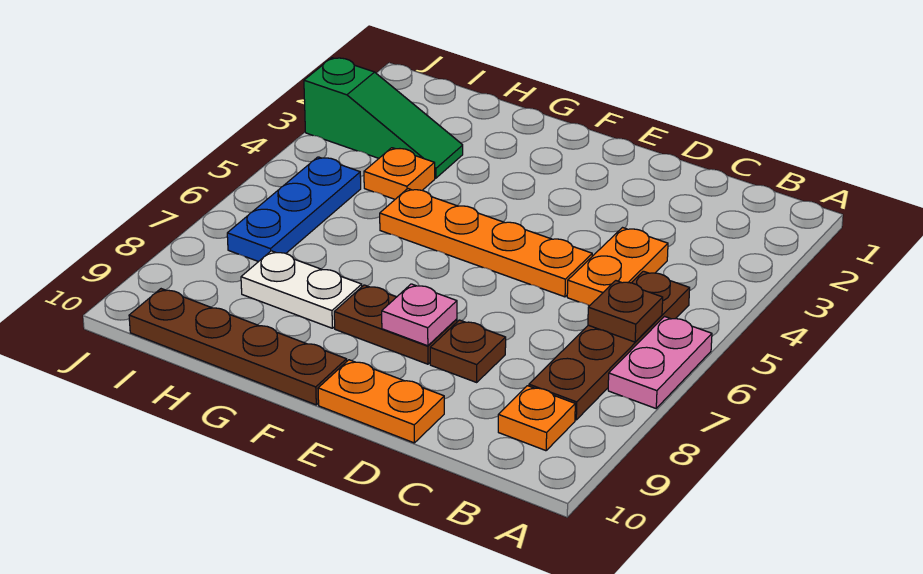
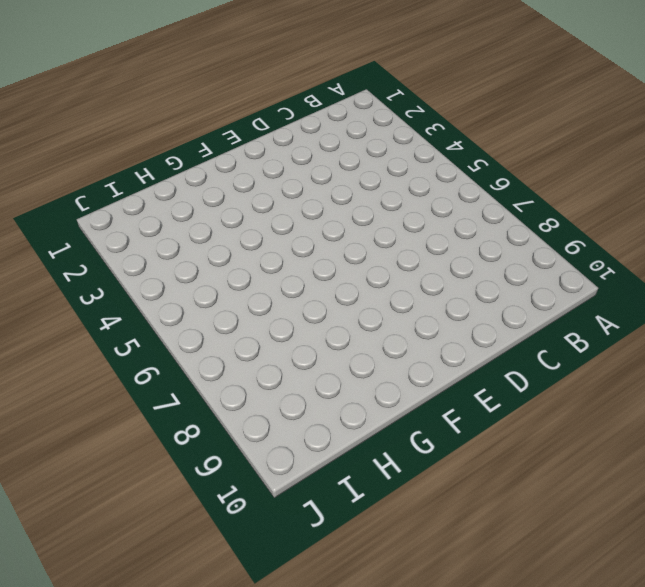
none -> pink 1x2 plate [608,317,712,408]
none -> brown 1x4 plate [529,271,690,420]
none -> orange 1x1 plate [498,386,575,451]

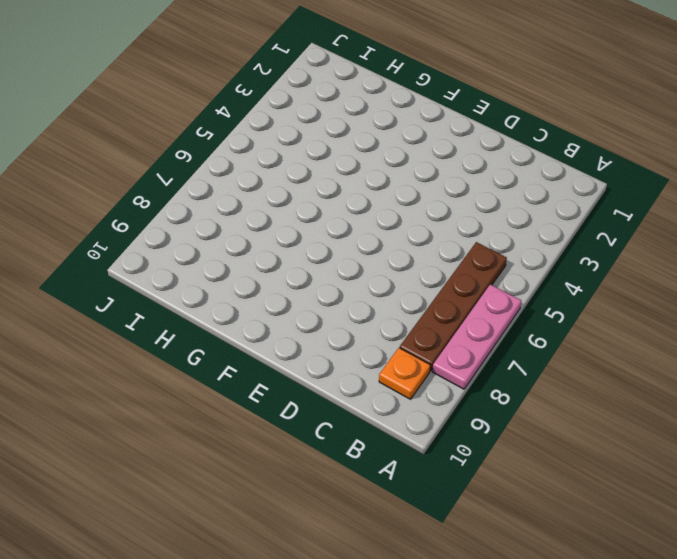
pink 1x3 plate [432,284,521,389] -> pink 1x2 plate [608,317,712,408]
none -> orange 1x2 plate [567,228,668,306]
none -> orange 1x4 plate [380,189,592,297]
none -> brown 1x1 plate [430,320,506,382]

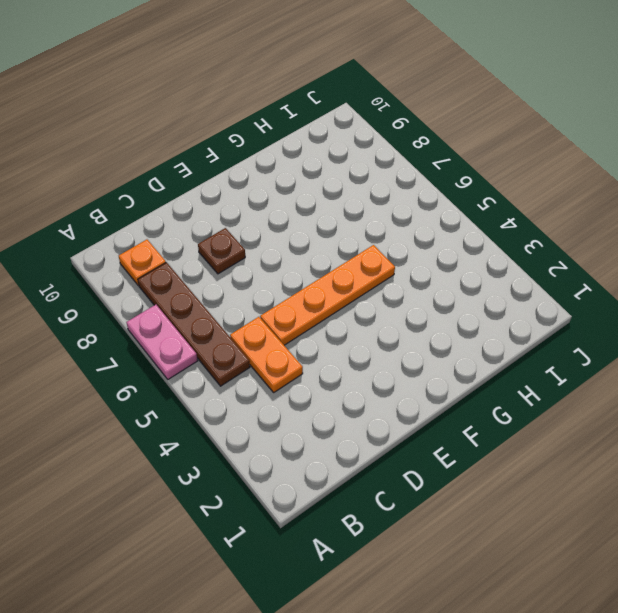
none -> orange 1x2 plate [318,360,444,443]
none -> brown 1x2 plate [334,285,457,364]
none -> brown 1x4 plate [129,289,347,405]

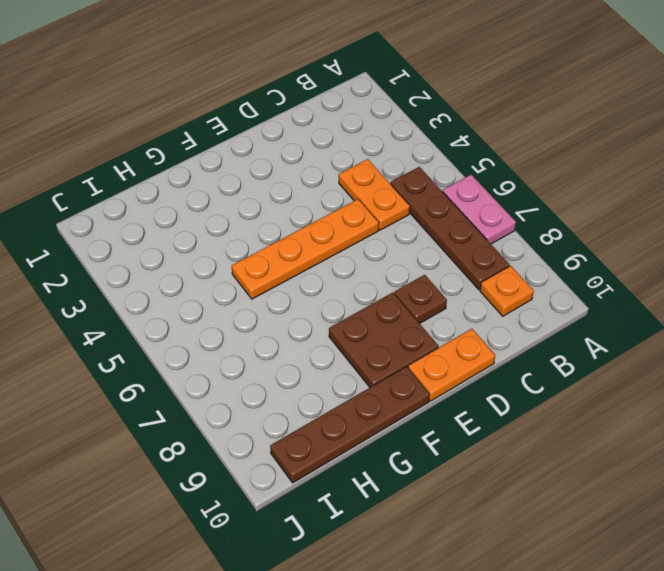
brown 2x2 plate [329,293,438,387] -> brown 1x2 plate [334,285,457,364]
none -> white 1x2 plate [241,251,362,328]
none -> green 1x3 slope [304,58,463,178]
none -> orange 1x1 plate [364,148,435,199]

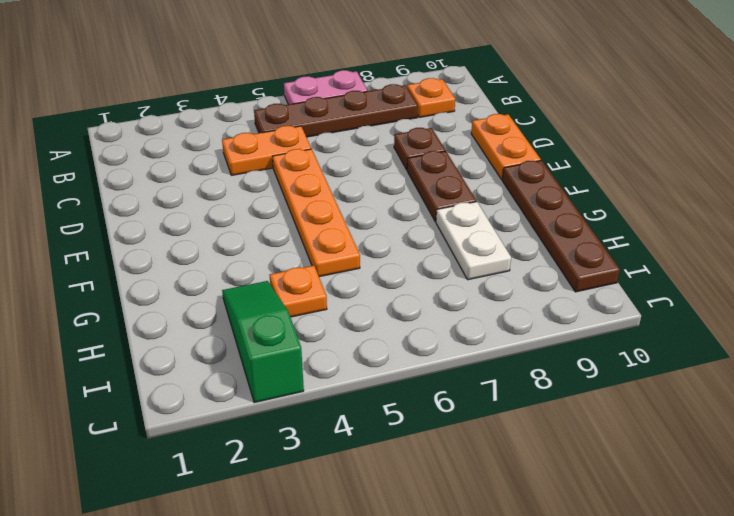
none -> blue 1x3 plate [227,157,361,262]
none -> brown 1x1 plate [588,281,663,342]
none -> pink 1x1 plate [382,284,457,346]

